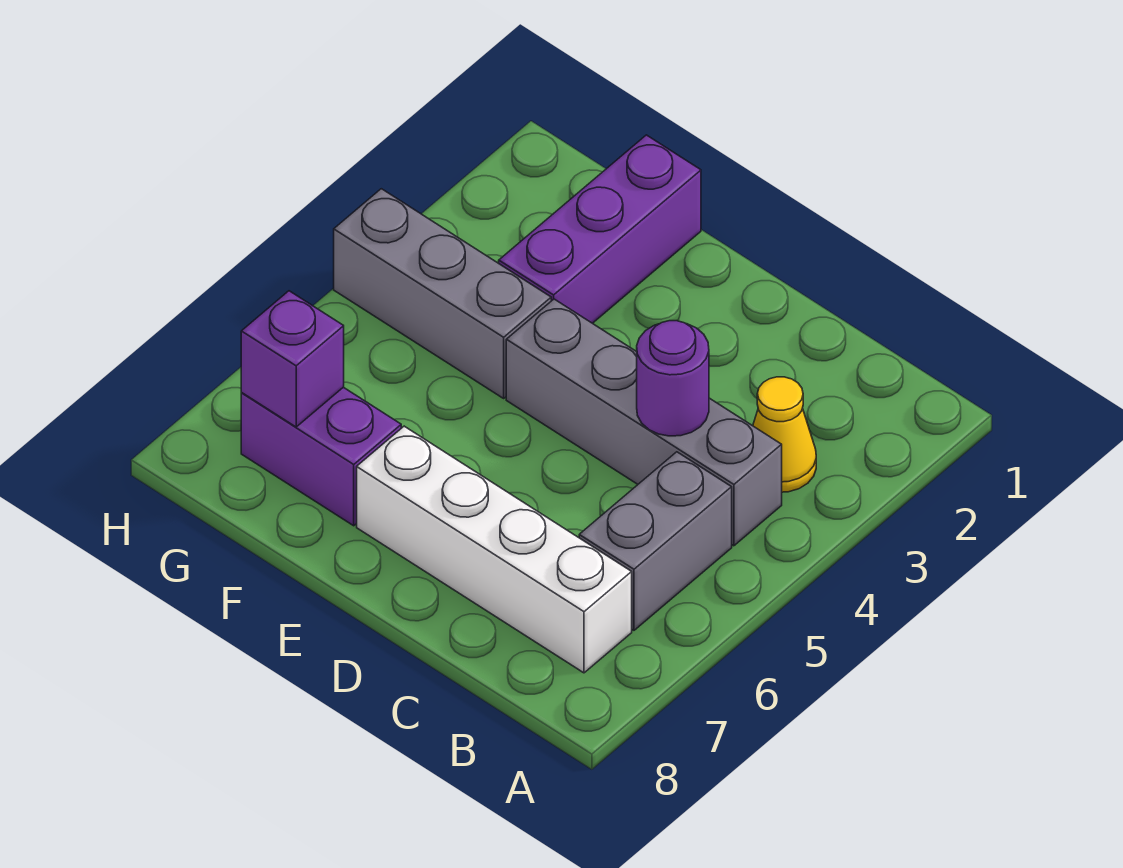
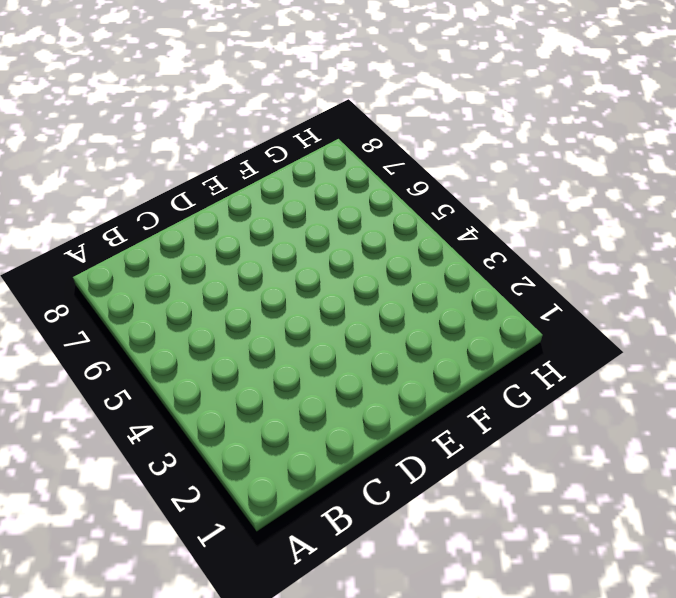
none -> yellow 1x1 cone [753,377,816,492]
none -> grey 1x4 brick [506,299,782,546]

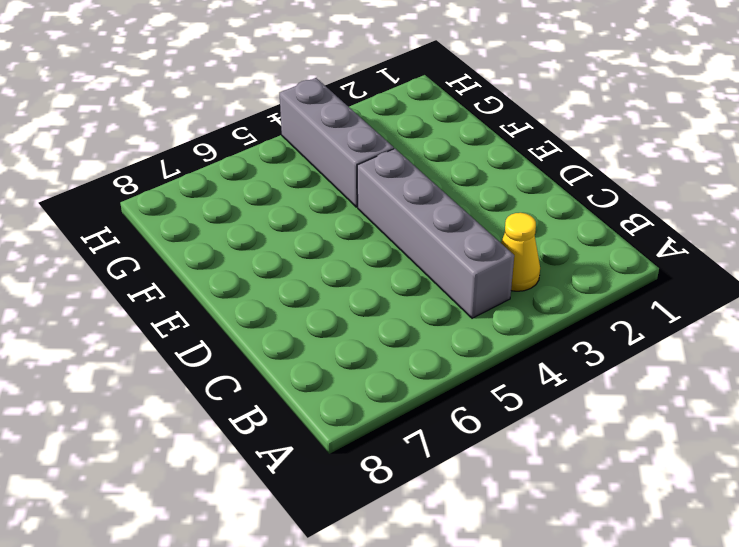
none -> grey 1x2 brick [579,452,732,630]
none -> white 1x4 brick [357,426,632,673]

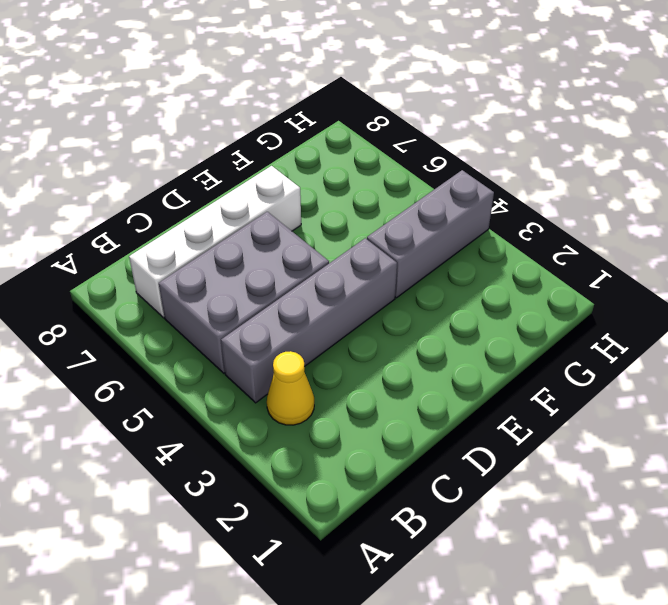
grey 2x3 brick [159,212,329,373] -> grey 1x2 brick [579,452,732,630]
none -> purple 1x3 brick [499,135,701,323]
none -> purple 1x2 brick [241,387,401,526]

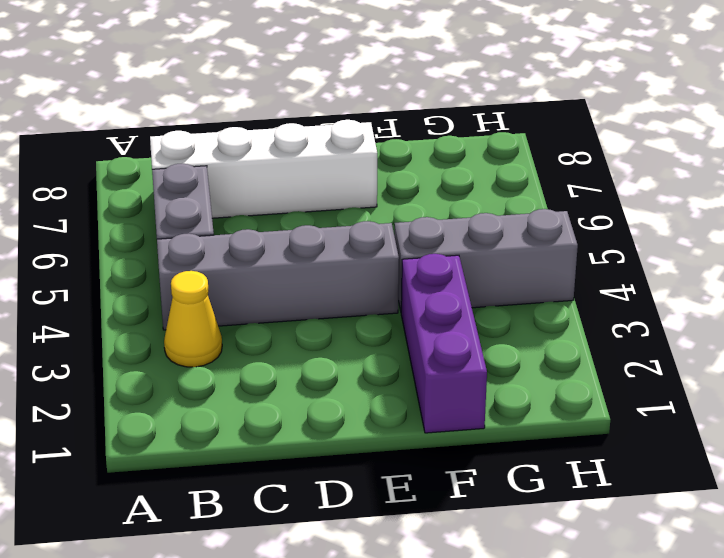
none -> purple 1x2 brick [241,387,401,526]
none -> purple 1x1 round brick [637,321,709,436]

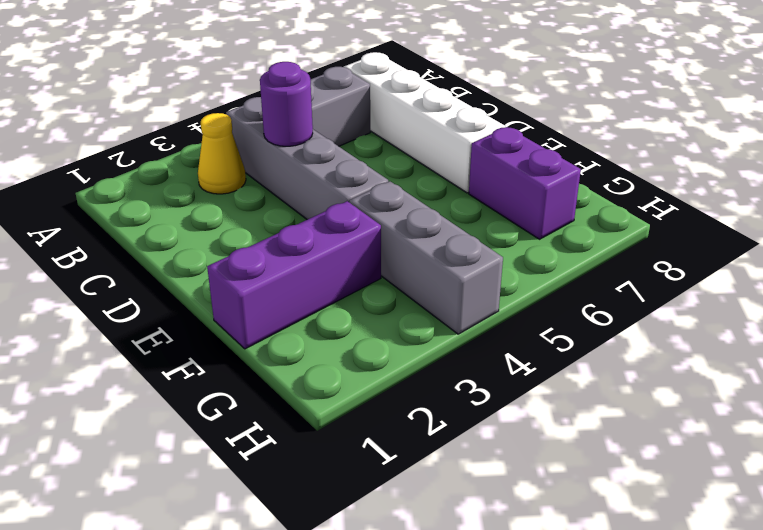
none -> purple 1x1 brick [241,291,344,427]

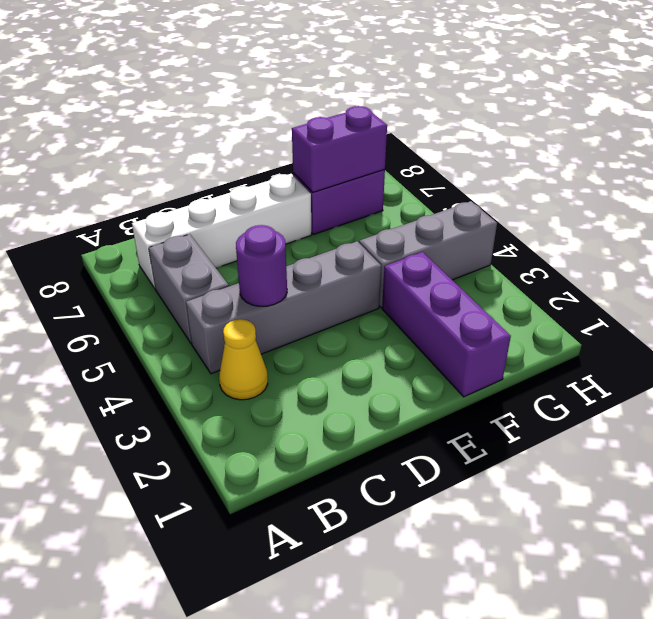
purple 1x2 brick [292,106,387,192] -> purple 1x1 brick [241,291,344,427]

